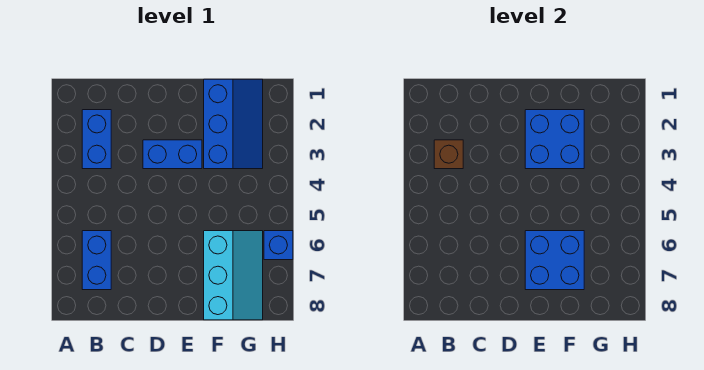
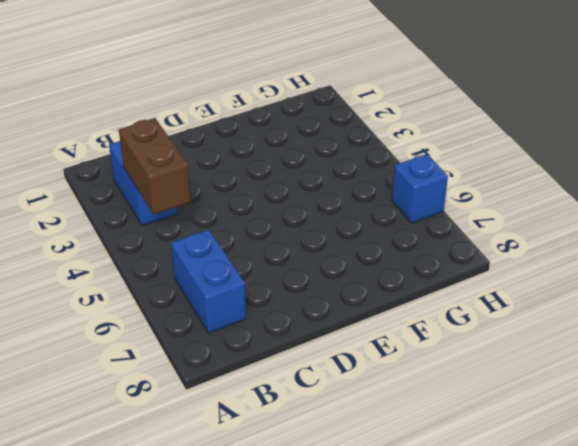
brown 1x2 brick [119,118,191,214] -> brown 1x1 brick [434,140,463,169]
none -> blue 1x2 brick [143,140,202,169]
none -> blue 2x3 slope [204,79,263,169]

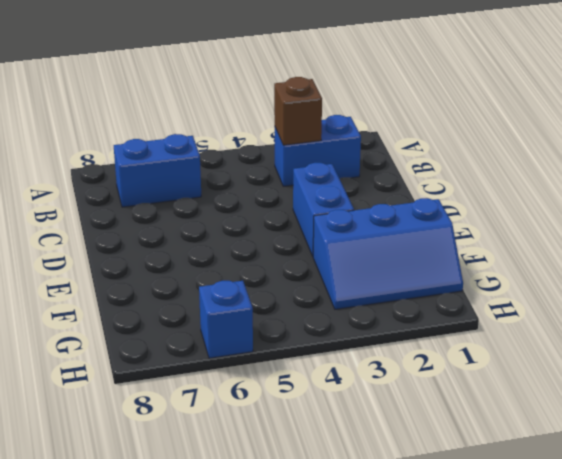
none -> cyan 2x3 slope [204,231,263,320]
none -> blue 2x2 brick [525,110,584,169]

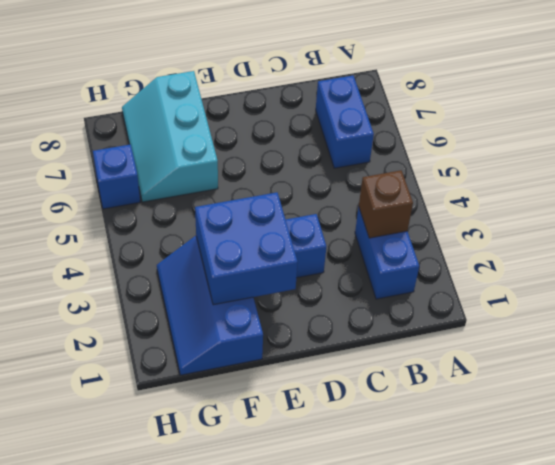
none -> blue 2x2 brick [525,231,584,290]

